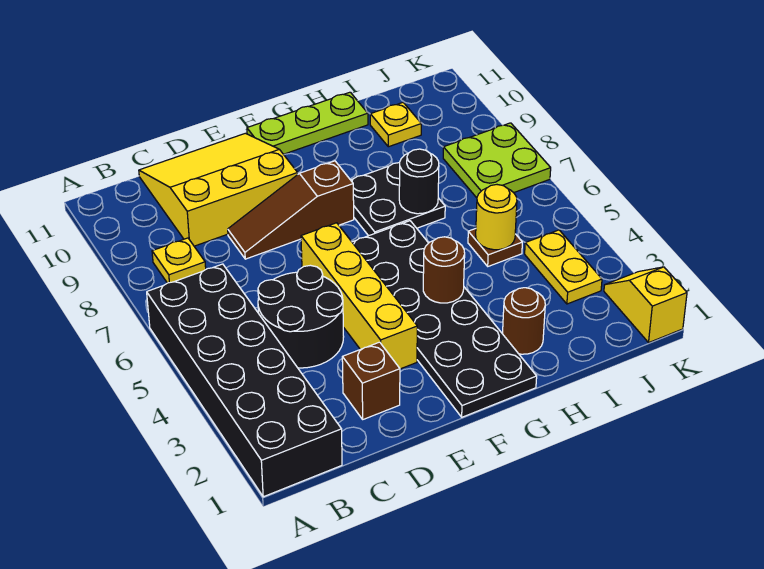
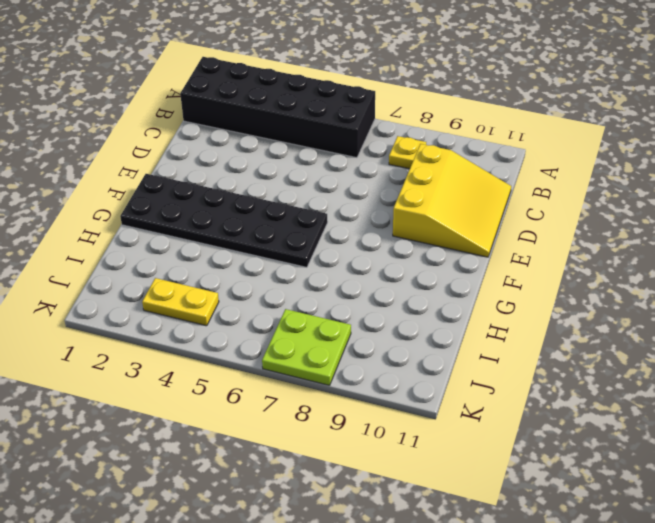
none -> black 2x2 round brick [258,265,344,368]
none -> brown 1x1 brick [342,342,400,419]
none -> brown 1x3 slope [228,161,354,259]

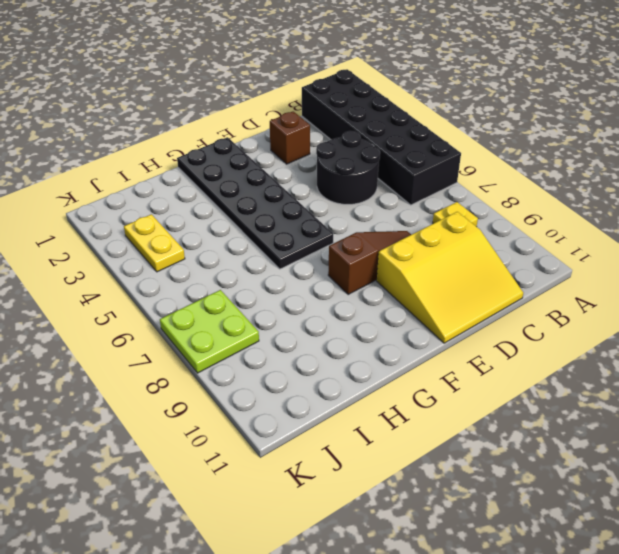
none -> yellow 1x4 brick [301,223,417,369]
none -> lime 1x3 plate [247,92,368,154]
none -> black 2x2 plate [351,163,445,236]

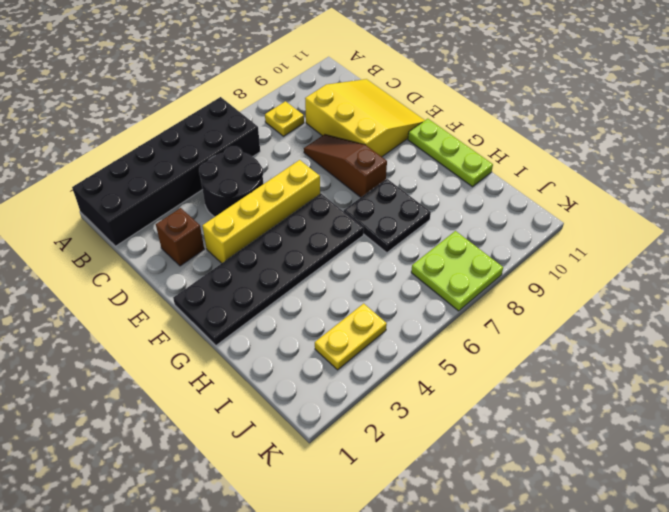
none -> brown 1x1 round brick [503,288,545,354]
none -> brown 1x1 plate [468,229,522,266]
none -> yellow 1x1 plate [370,103,421,147]

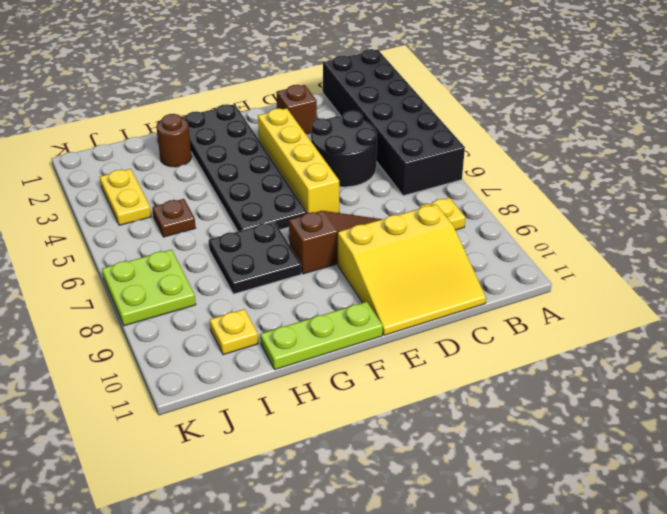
none -> yellow 1x2 slope [604,267,687,342]
none -> brown 1x1 round brick [423,237,465,303]
none -> black 1x1 round brick [399,149,439,214]

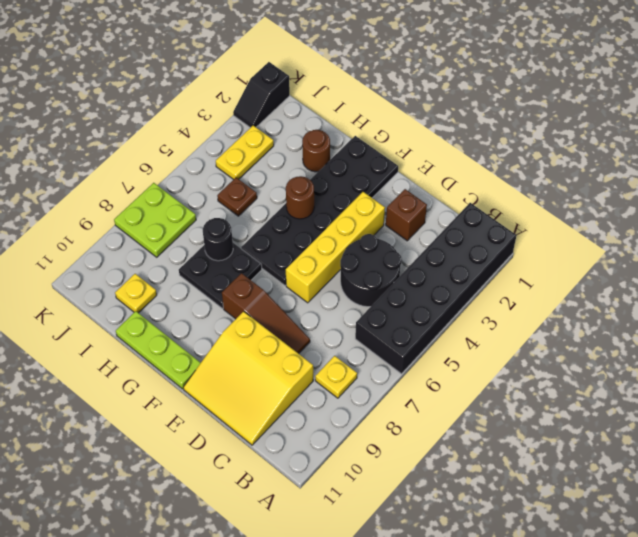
black 1x2 slope [233,62,290,128] -> yellow 1x2 slope [604,267,687,342]
none -> yellow 1x1 round brick [476,185,517,250]

